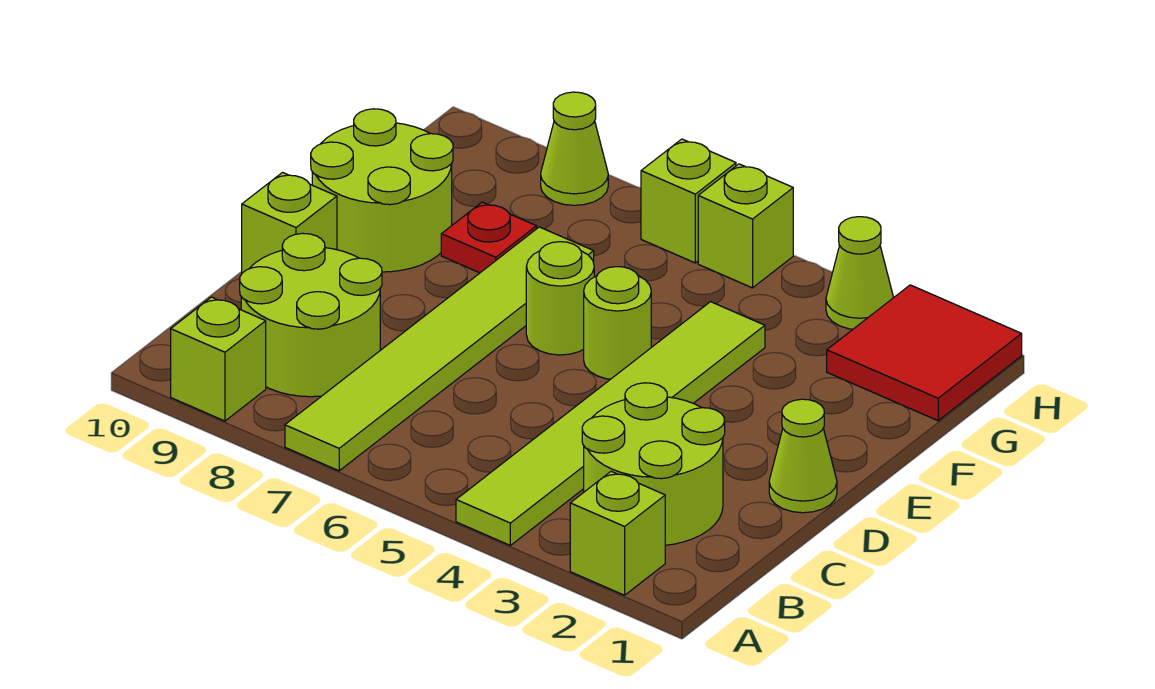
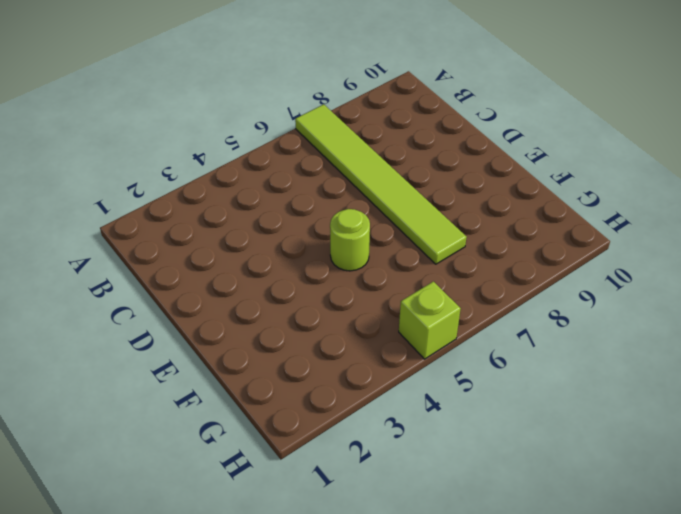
none -> lime 1x1 brick [570,471,665,595]
none -> lime 1x6 tile [456,302,765,545]
none -> lime 1x1 brick [171,297,266,421]

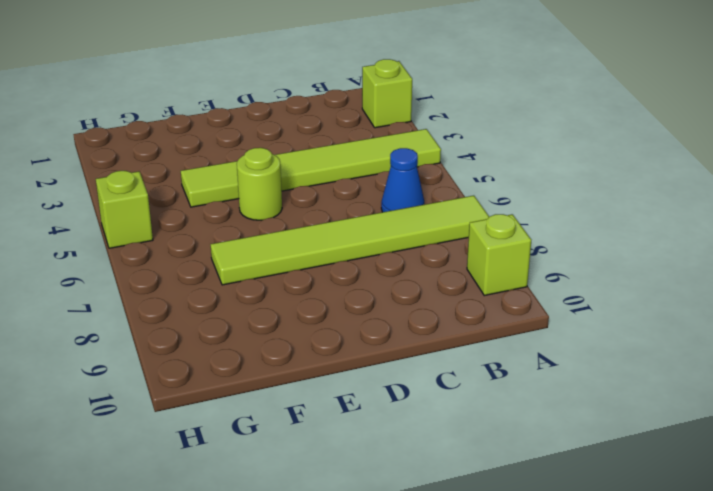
blue 1x1 cone [381,148,424,212] -> none
none -> lime 2x2 round brick [582,383,725,545]
none -> lime 2x2 round brick [240,233,382,397]
none -> lime 1x1 cone [769,399,837,513]

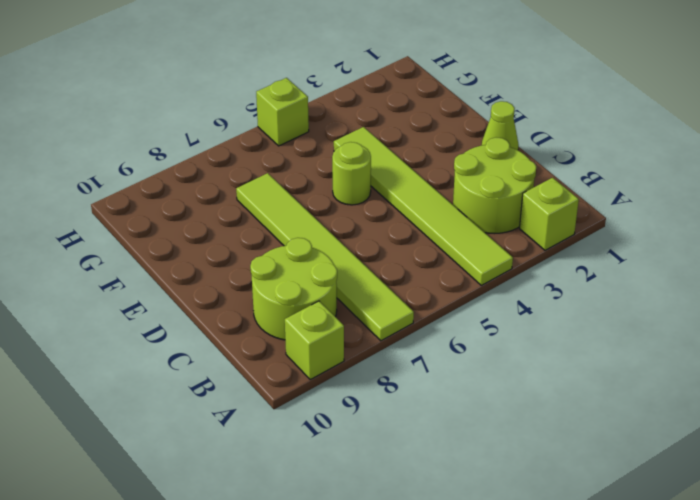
none -> lime 1x1 brick [242,173,337,273]
none -> lime 1x1 round brick [526,242,594,355]
none -> lime 2x2 round brick [311,109,453,272]

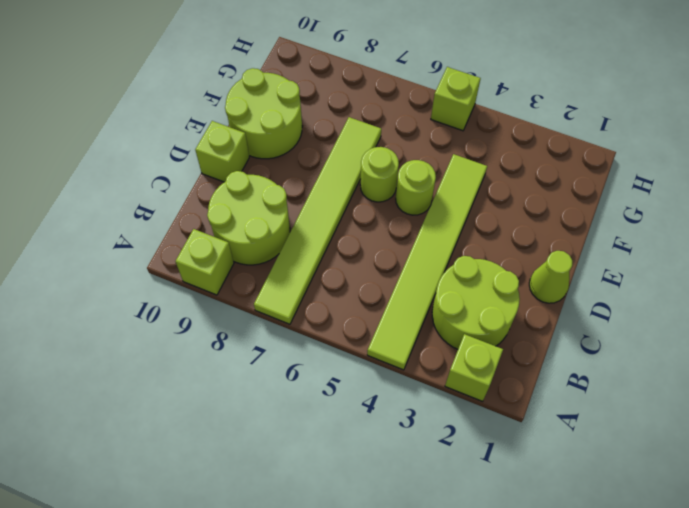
none -> red 1x1 plate [441,202,537,273]
none -> red 2x2 tile [827,285,1022,421]
none -> lime 1x1 cone [826,217,894,329]

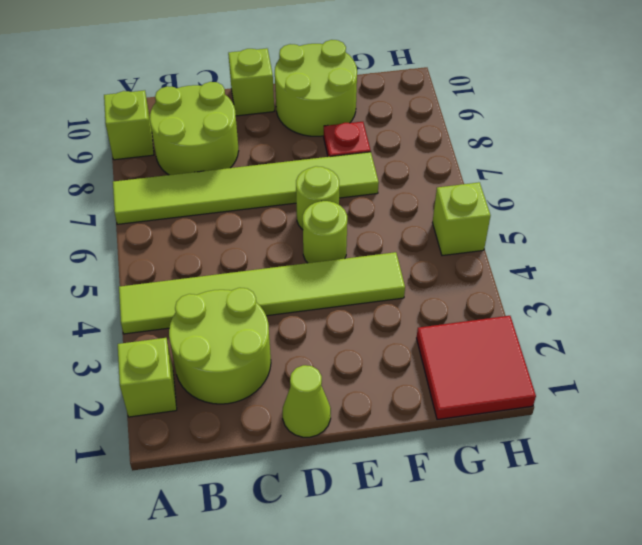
none -> lime 1x1 cone [826,217,894,329]
none -> lime 1x1 brick [641,139,736,263]
none -> lime 1x1 cone [541,92,608,205]

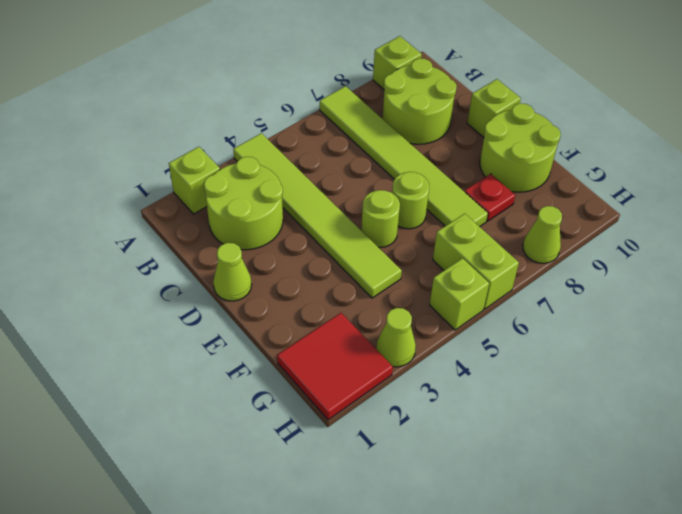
lime 1x2 brick [433,214,519,309] -> lime 1x1 brick [641,139,736,263]

